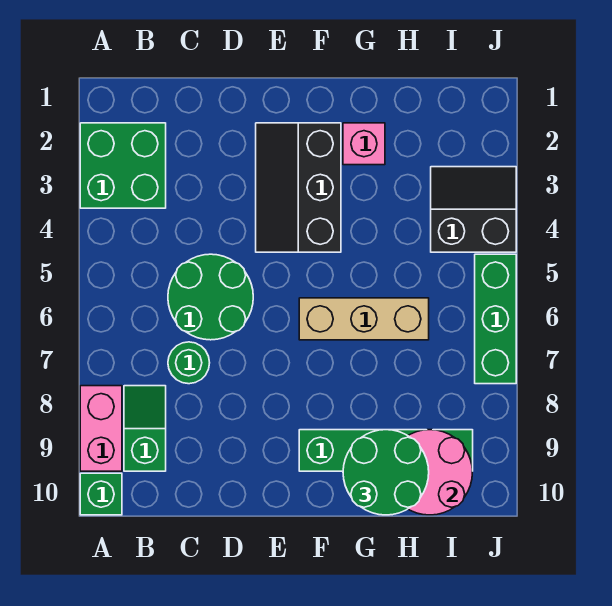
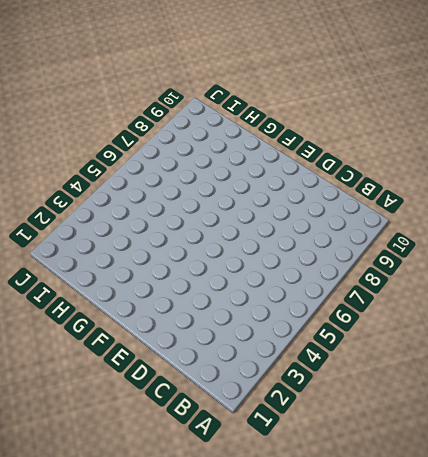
none -> green 2x2 brick [80,123,166,208]
none -> pink 1x2 brick [80,386,122,471]
none -> green 1x1 brick [80,473,122,515]

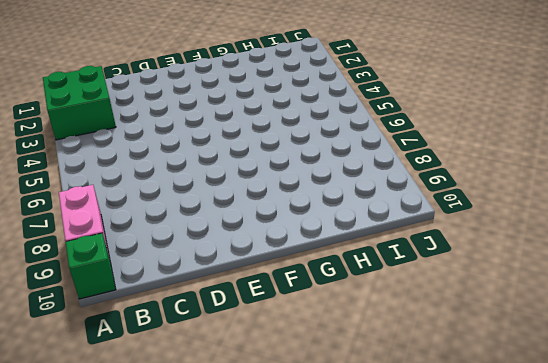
none -> green 1x2 slope [124,386,166,471]
none -> green 2x2 round brick [168,254,253,340]
none -> green 1x1 round brick [168,342,210,384]

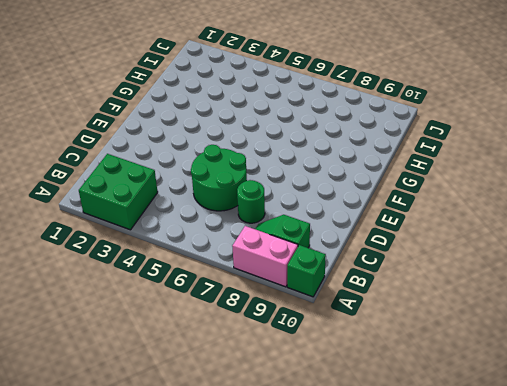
none -> black 2x3 slope [256,123,341,252]
none -> tan 1x3 brick [299,298,429,340]
none -> green 1x4 brick [299,430,473,471]

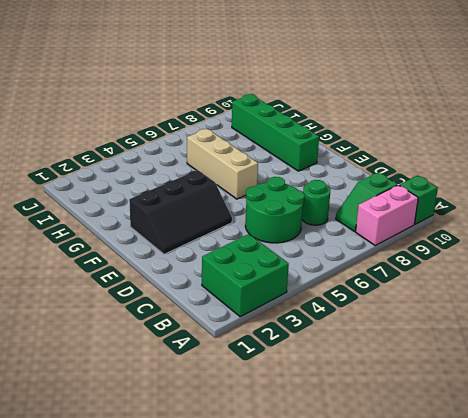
none -> pink 1x1 brick [343,123,385,165]
none -> black 2x2 slope [431,167,516,252]
none -> green 1x3 brick [475,254,516,384]

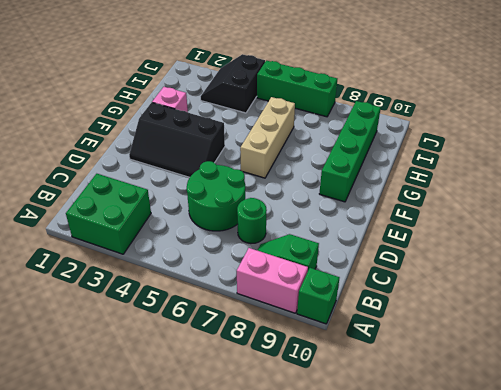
none -> pink 2x2 round brick [408,430,472,515]
none -> green 2x2 round brick [343,430,429,515]

